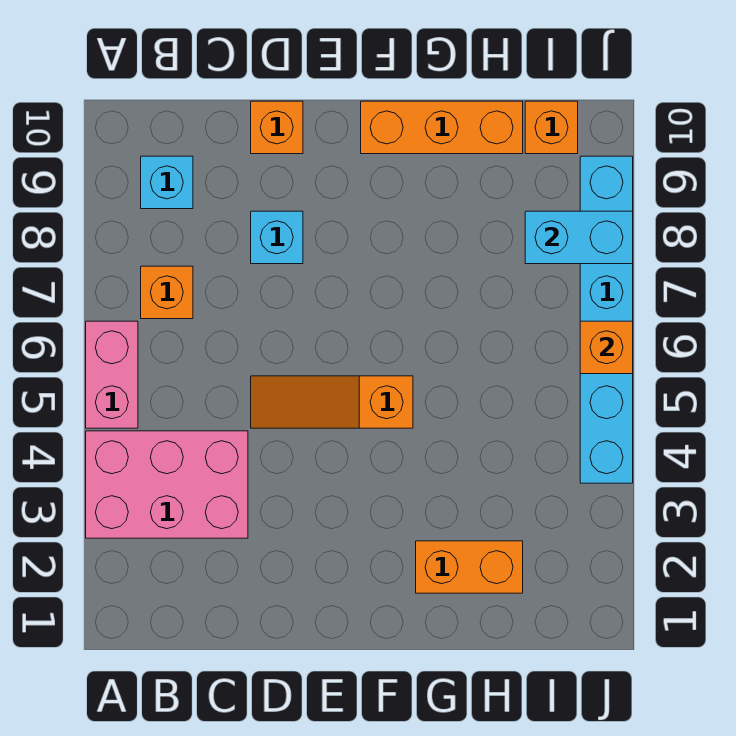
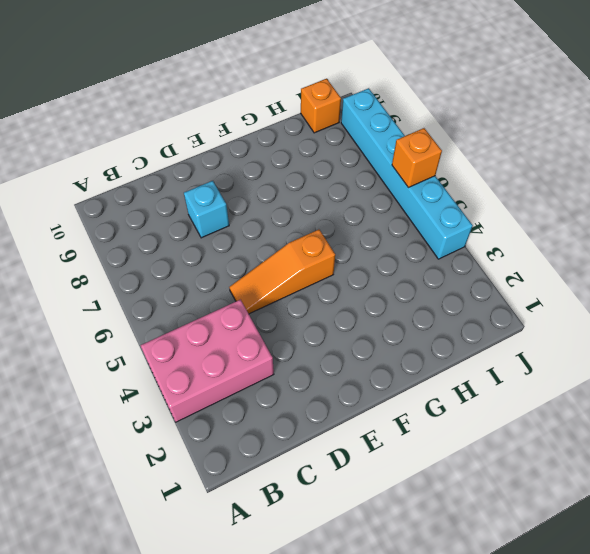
none -> pink 1x2 brick [86,321,138,428]
none -> orange 1x1 brick [141,266,193,319]
none -> cyan 1x1 brick [141,156,193,209]

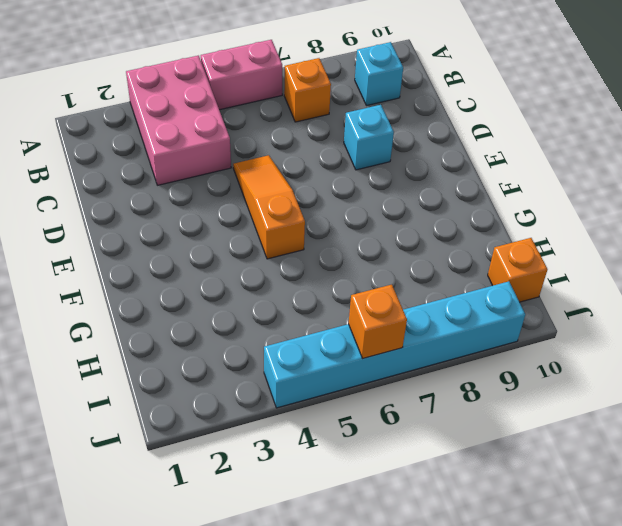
none -> orange 1x1 brick [251,101,303,154]
none -> orange 1x3 brick [361,101,523,154]
none -> orange 1x2 brick [416,541,523,593]

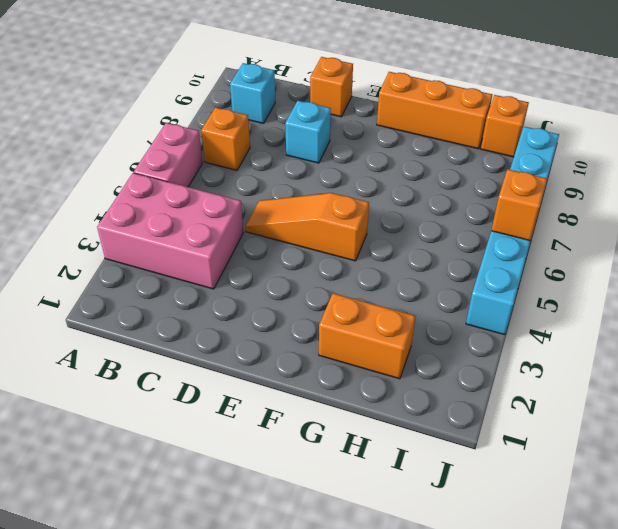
none -> cyan 1x2 brick [525,211,633,264]

